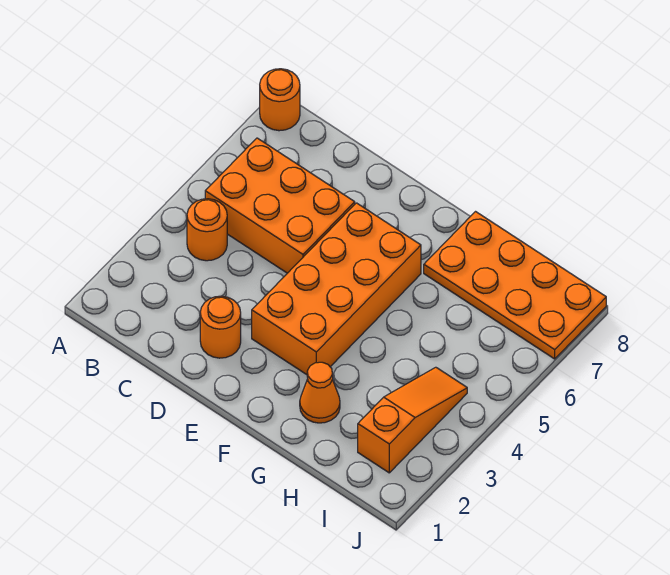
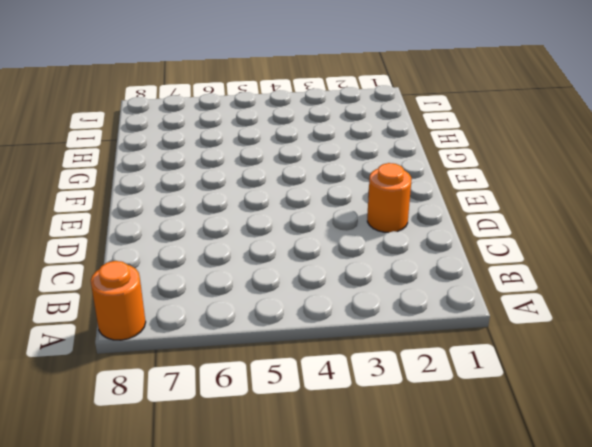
none -> orange 1x1 round brick [187,199,227,261]
none -> orange 2x3 brick [205,138,355,273]

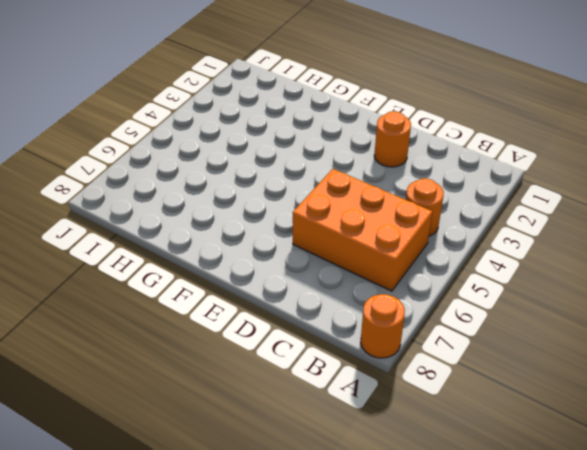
none -> orange 2x4 brick [252,203,421,375]
none -> orange 1x1 cone [300,362,340,423]

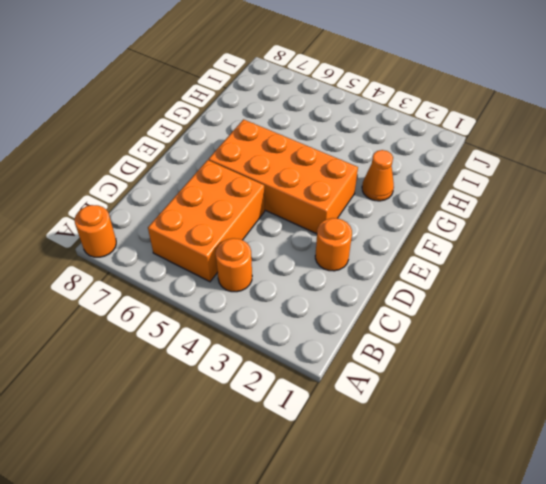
none -> orange 2x4 plate [424,212,606,359]
none -> orange 1x3 slope [358,367,467,473]

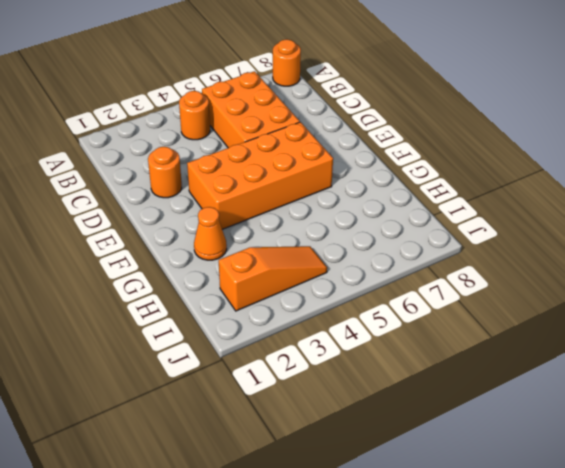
none -> orange 2x4 plate [424,212,606,359]

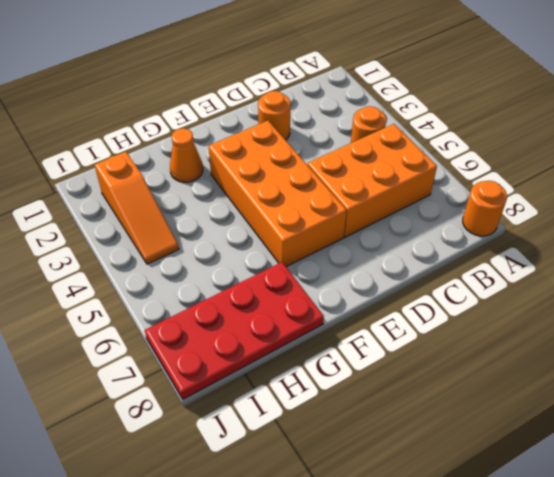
red 2x4 plate [145,262,324,399] -> orange 2x4 plate [424,212,606,359]

